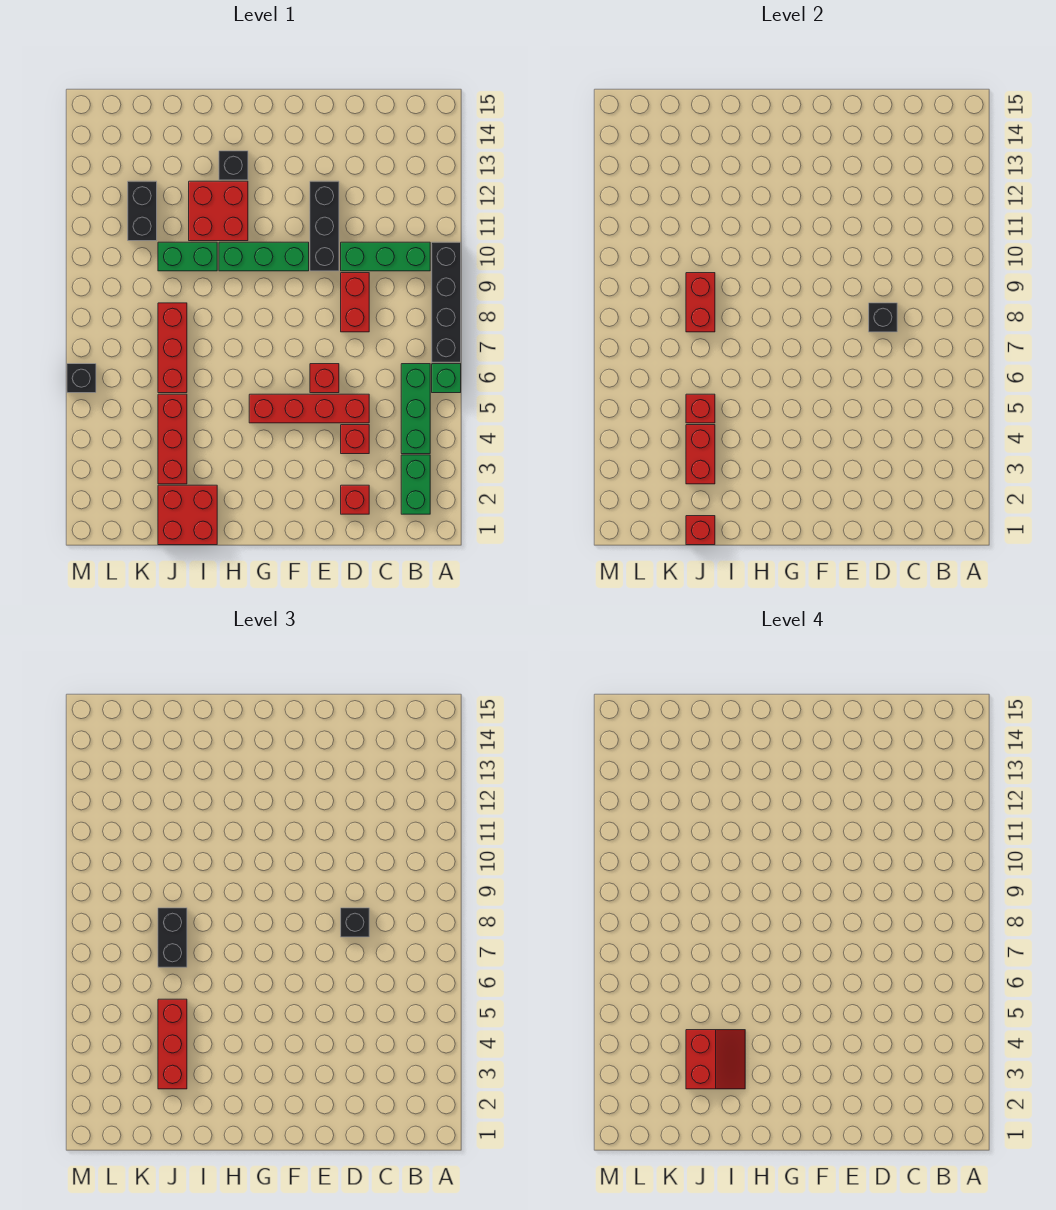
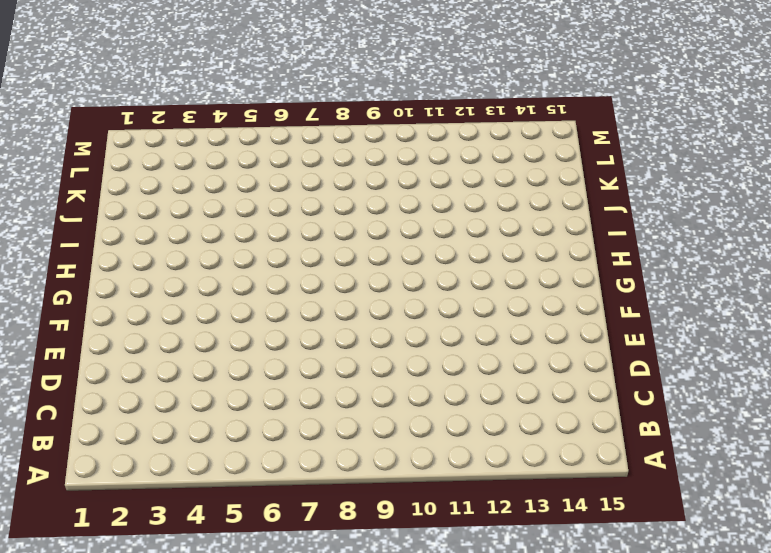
none -> green 1x1 brick [432,364,461,393]
none -> black 1x4 brick [432,242,461,362]
none -> green 1x2 brick [401,455,430,514]

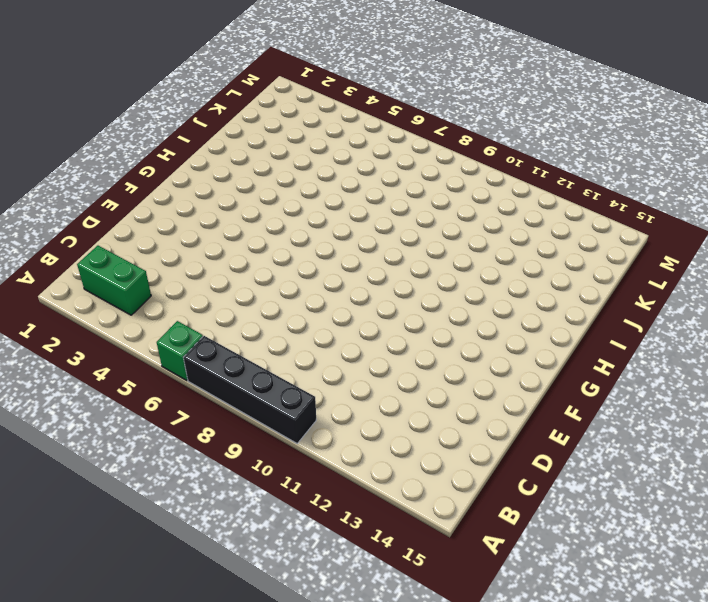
none -> green 1x3 brick [401,364,430,454]
none -> green 1x3 brick [341,242,430,271]
none -> red 1x1 brick [341,485,369,514]

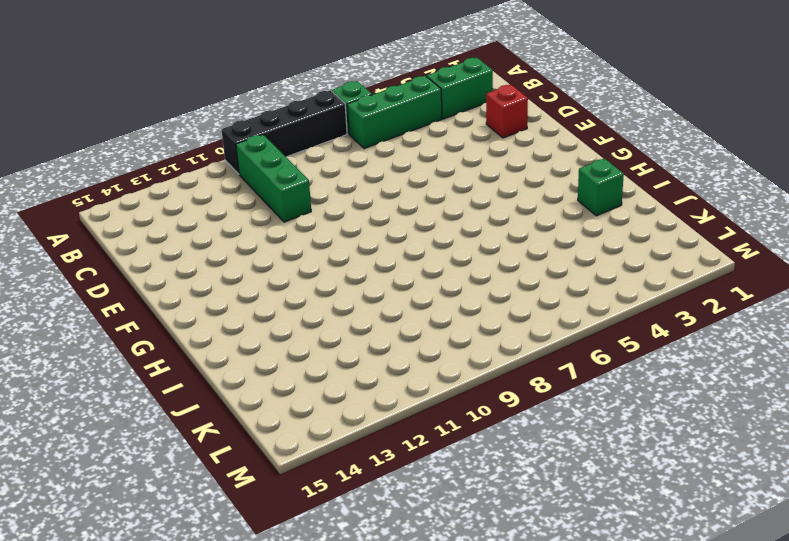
green 1x1 brick [578,158,624,216] -> red 2x2 brick [158,485,217,545]
none -> red 1x1 brick [341,425,369,454]
none -> red 1x4 brick [249,394,369,423]
none -> red 1x2 brick [341,273,369,332]

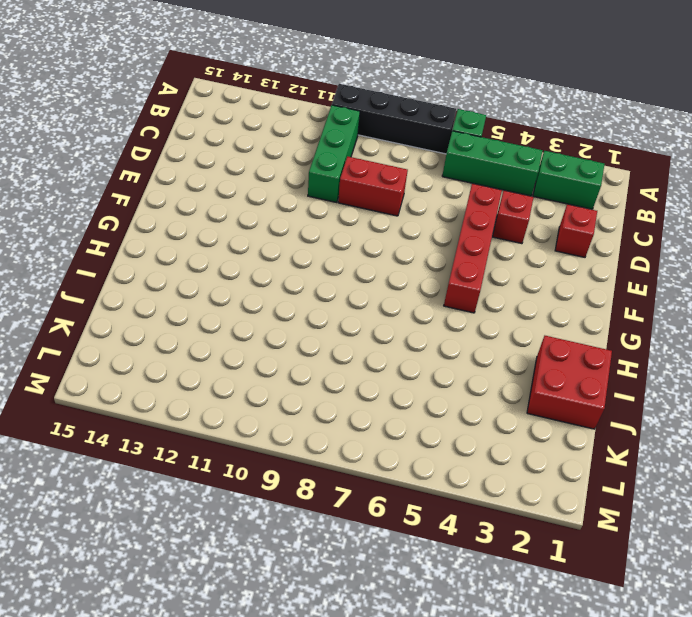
none -> red 1x1 brick [310,364,339,393]
none -> black 1x3 brick [310,181,339,271]
none -> green 1x3 brick [219,242,309,271]

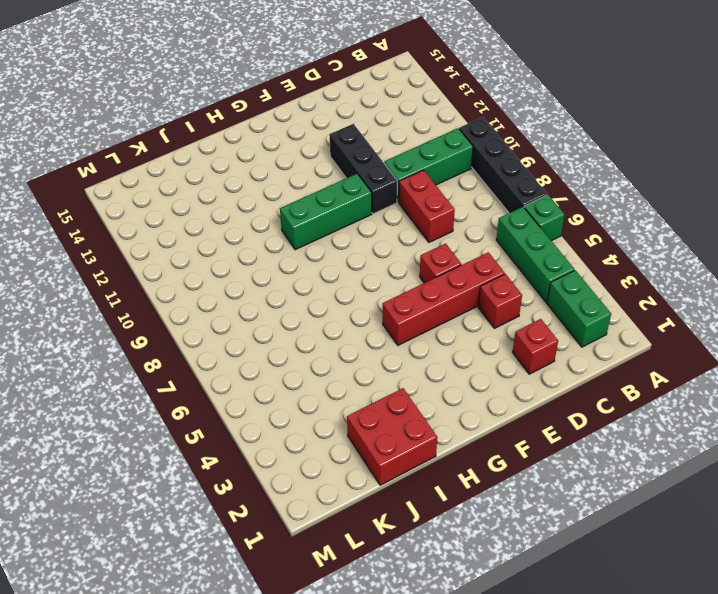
none -> red 2x2 brick [189,181,248,241]
none -> black 1x1 brick [219,151,248,180]
none -> green 1x2 brick [158,242,217,271]

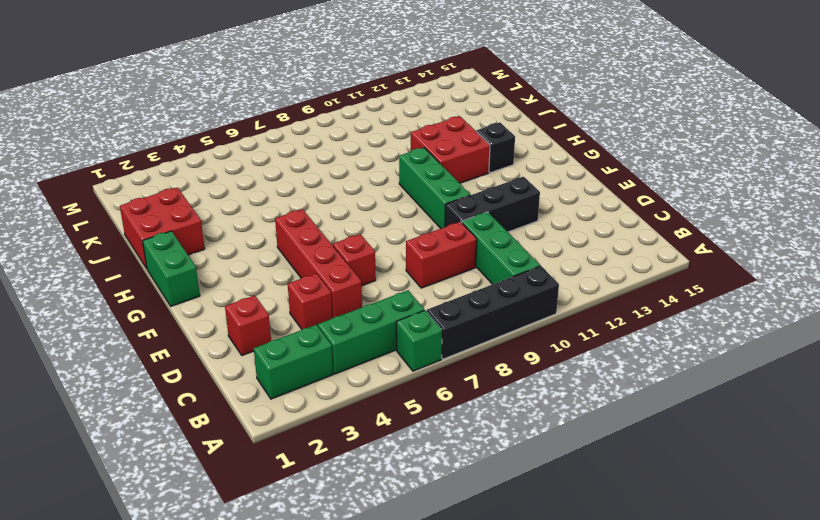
green 1x2 brick [143,231,200,306] -> green 1x2 brick moved to [158,242,217,271]
none -> red 1x3 brick [158,394,187,484]
none -> red 1x3 brick [158,303,187,393]
none -> black 1x2 brick [128,181,157,241]

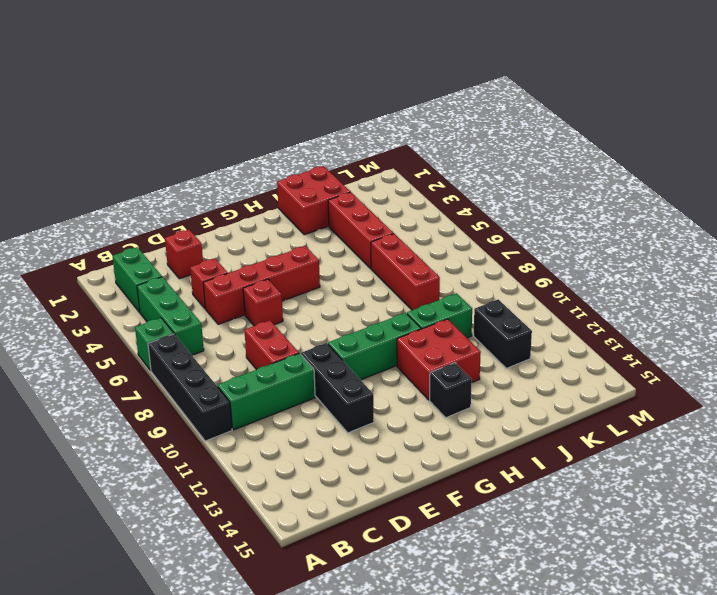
none -> black 1x1 brick [67,364,96,393]
none -> black 1x1 brick [869,303,897,332]
none -> red 1x1 brick [686,516,715,545]

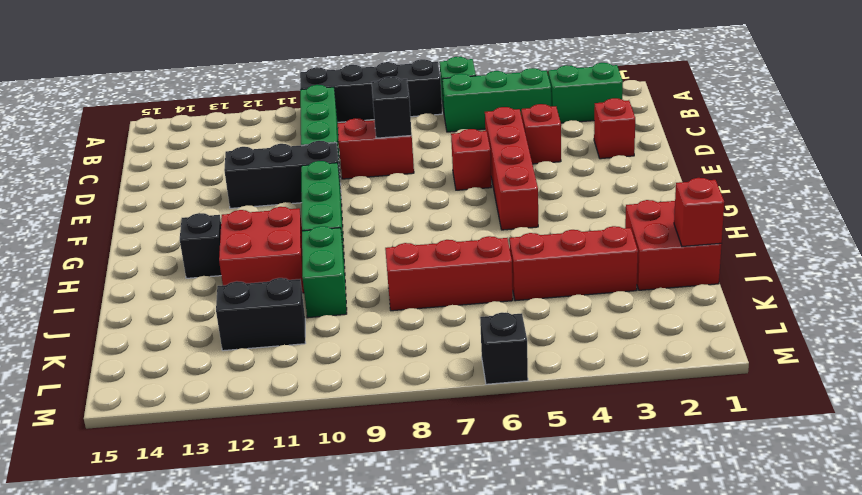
none -> red 1x2 brick [686,425,715,484]
none -> red 1x1 brick [686,394,715,423]
none -> red 1x2 brick [686,273,715,332]

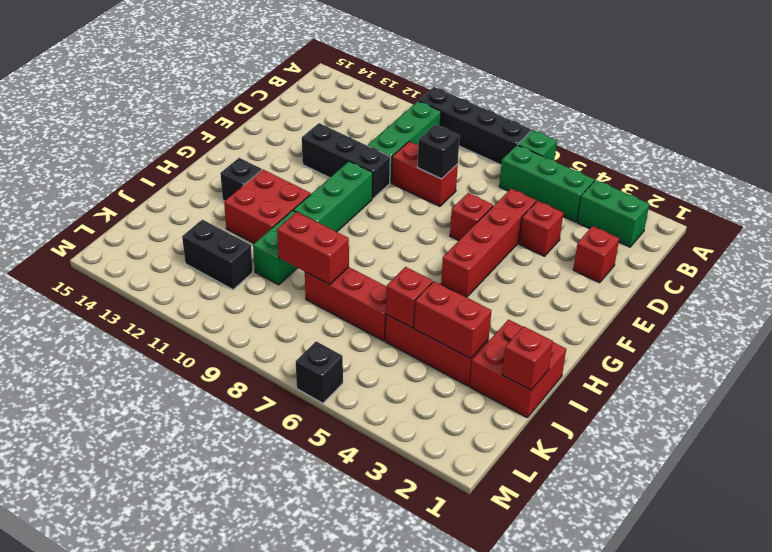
none -> black 1x1 brick [341,908,369,937]
none -> red 1x3 brick [158,999,187,1089]
none -> black 1x2 brick [158,908,187,967]

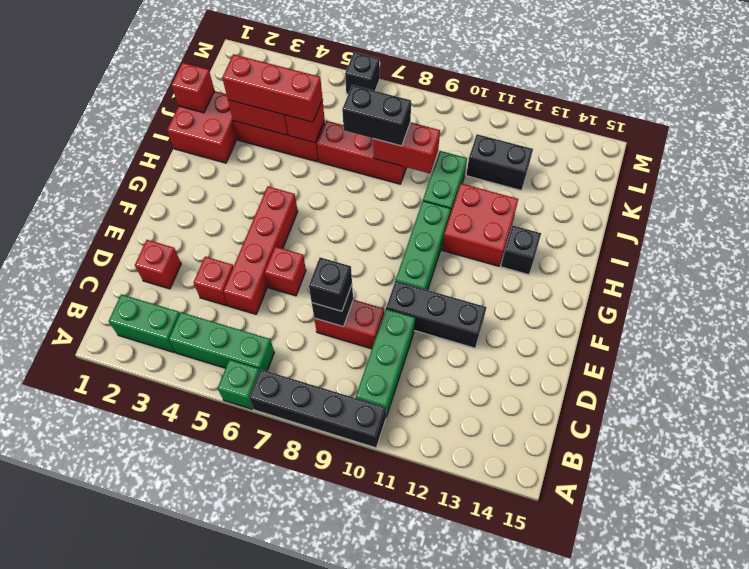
none -> red 2x2 slope [686,1030,745,1089]

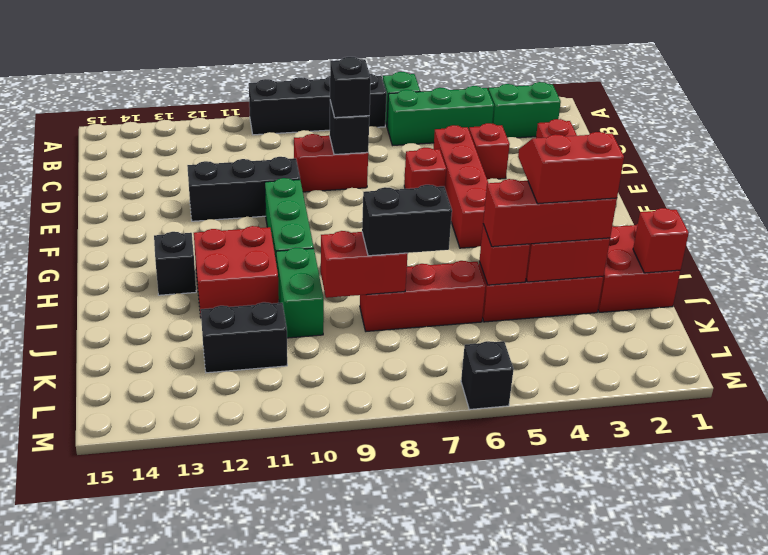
none -> green 1x3 brick [341,242,430,271]

